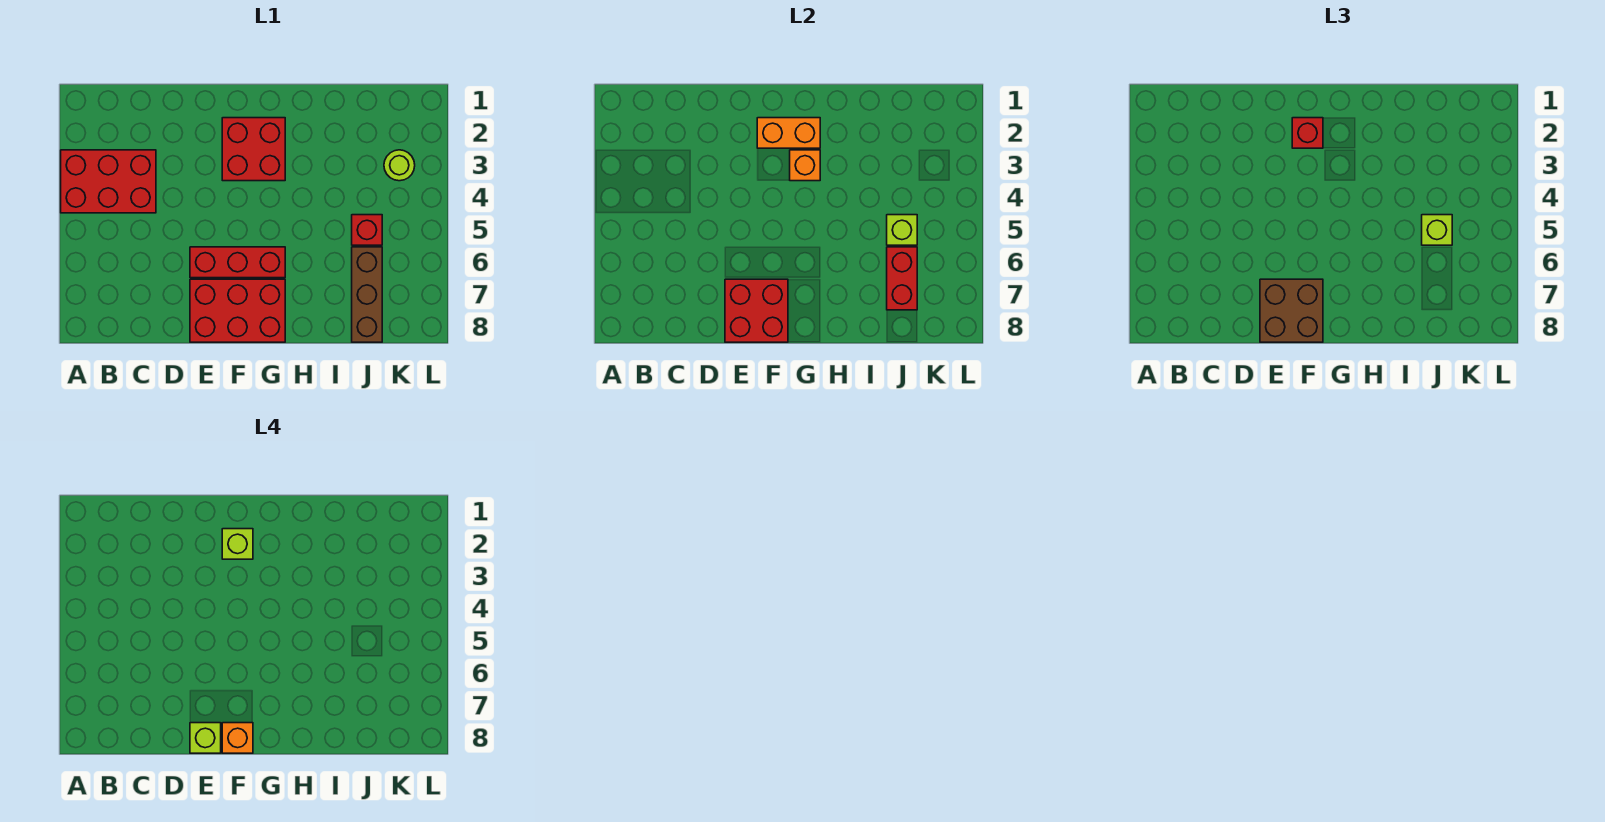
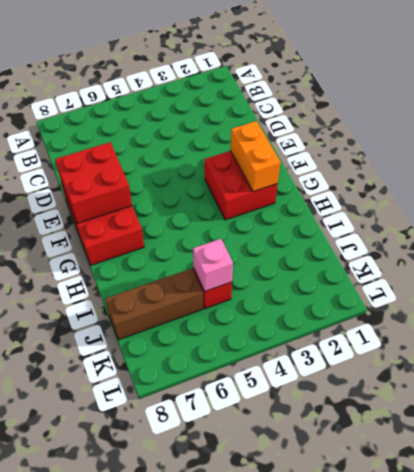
pink 1x1 brick [193,239,233,292] -> lime 1x1 brick [887,215,917,245]
none -> red 2x3 brick [61,150,156,213]
none -> red 1x3 brick [190,247,285,278]
none -> lime 1x1 round brick [384,150,415,181]

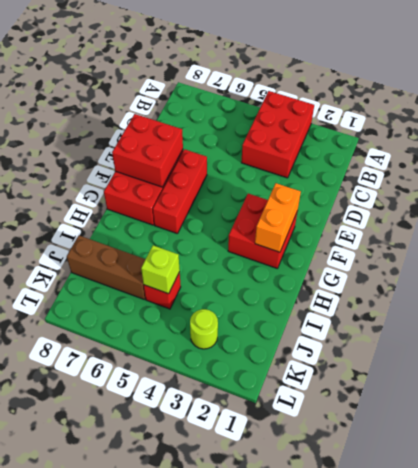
none -> orange 1x1 brick [790,150,820,181]
none -> red 1x2 brick [887,247,917,310]
none -> brown 2x2 brick [1260,279,1323,342]

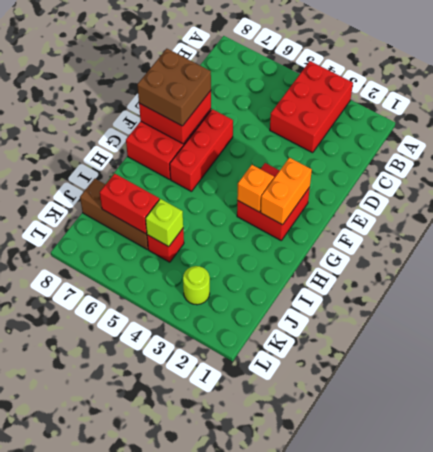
none -> red 1x1 brick [1292,118,1323,148]
none -> lime 1x1 brick [1422,215,1452,245]
none -> lime 1x1 brick [190,723,221,753]

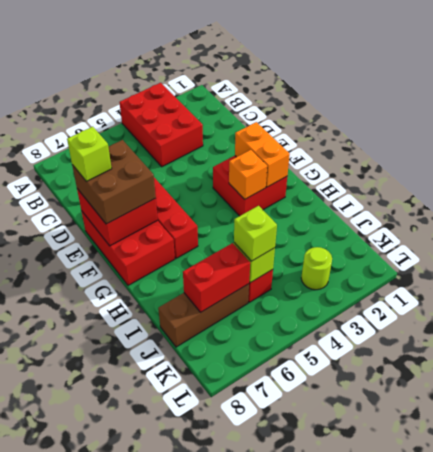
none -> red 1x1 brick [1292,118,1323,148]
none -> lime 1x1 brick [222,529,253,559]
none -> orange 1x1 brick [222,723,253,753]

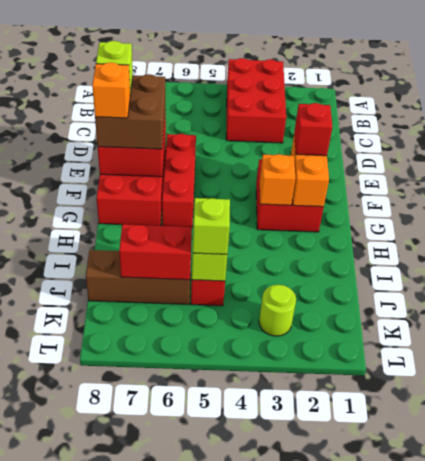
none -> lime 1x1 brick [222,529,253,559]

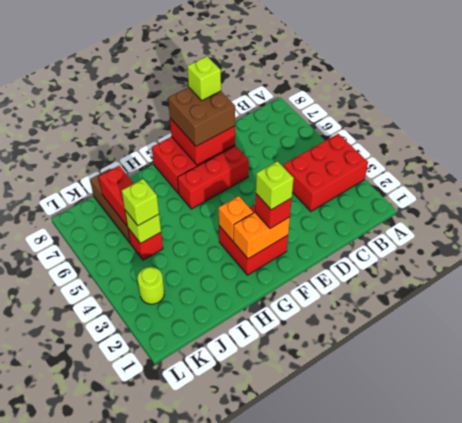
none -> orange 1x1 brick [222,723,253,753]

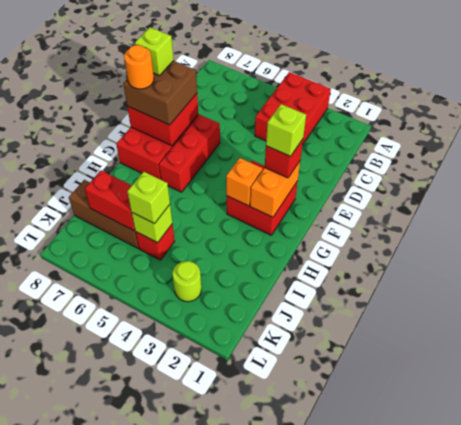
orange 1x1 round brick [124,45,154,89] -> orange 1x1 brick [222,723,253,753]

